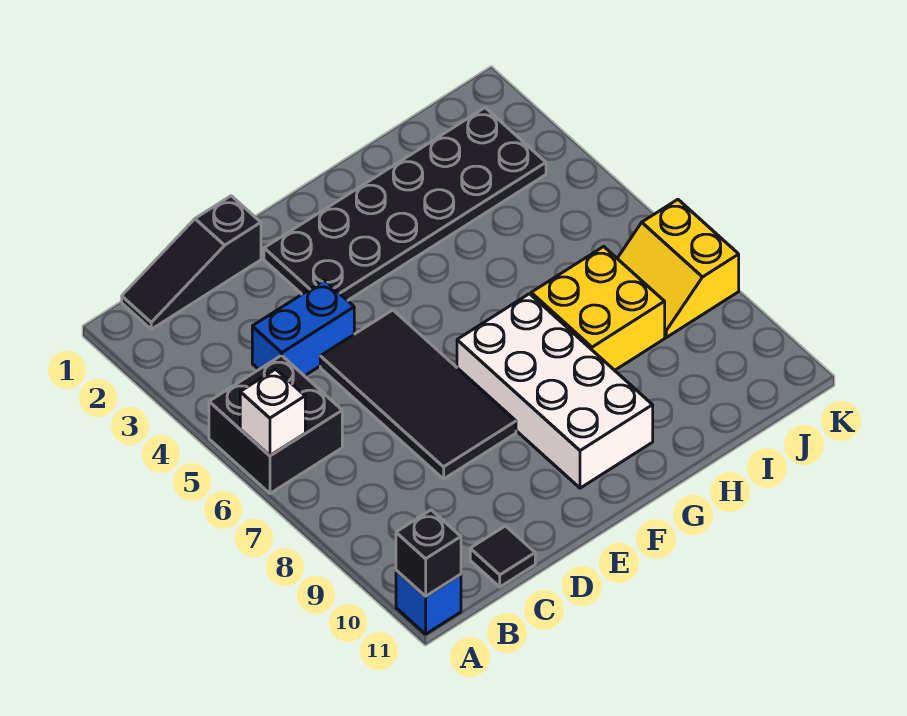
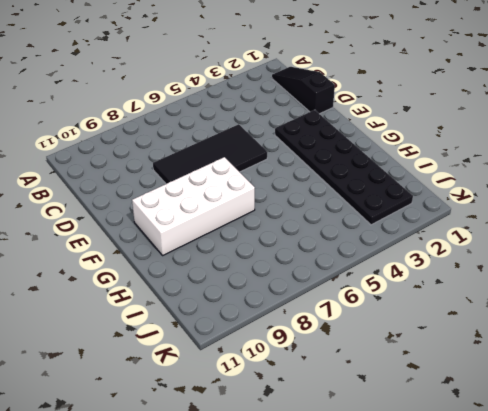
none -> black 2x2 brick [209,355,342,494]
none -> blue 1x1 brick [396,570,461,634]
none -> blue 1x2 brick [252,280,354,376]

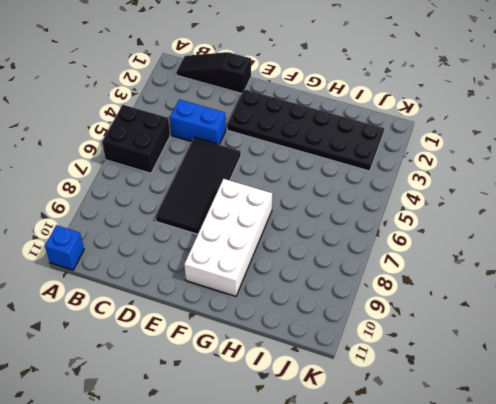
none -> black 1x1 tile [470,526,535,587]
none -> yellow 2x2 brick [531,247,665,370]
none -> yellow 2x2 slope [617,199,739,337]

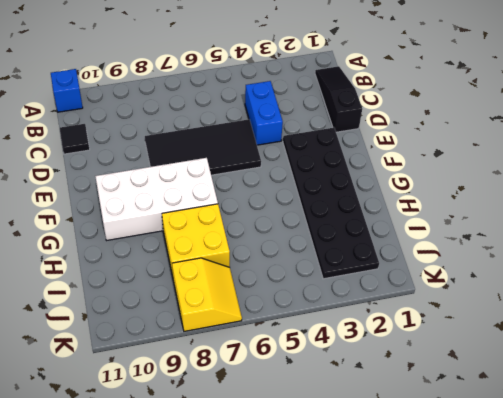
yellow 2x2 slope [172,258,242,331] -> yellow 2x2 slope turned to [617,199,739,337]
none -> black 2x2 brick [209,355,342,494]
none -> white 1x1 brick [240,369,305,456]
none -> black 1x1 brick [396,510,461,596]

